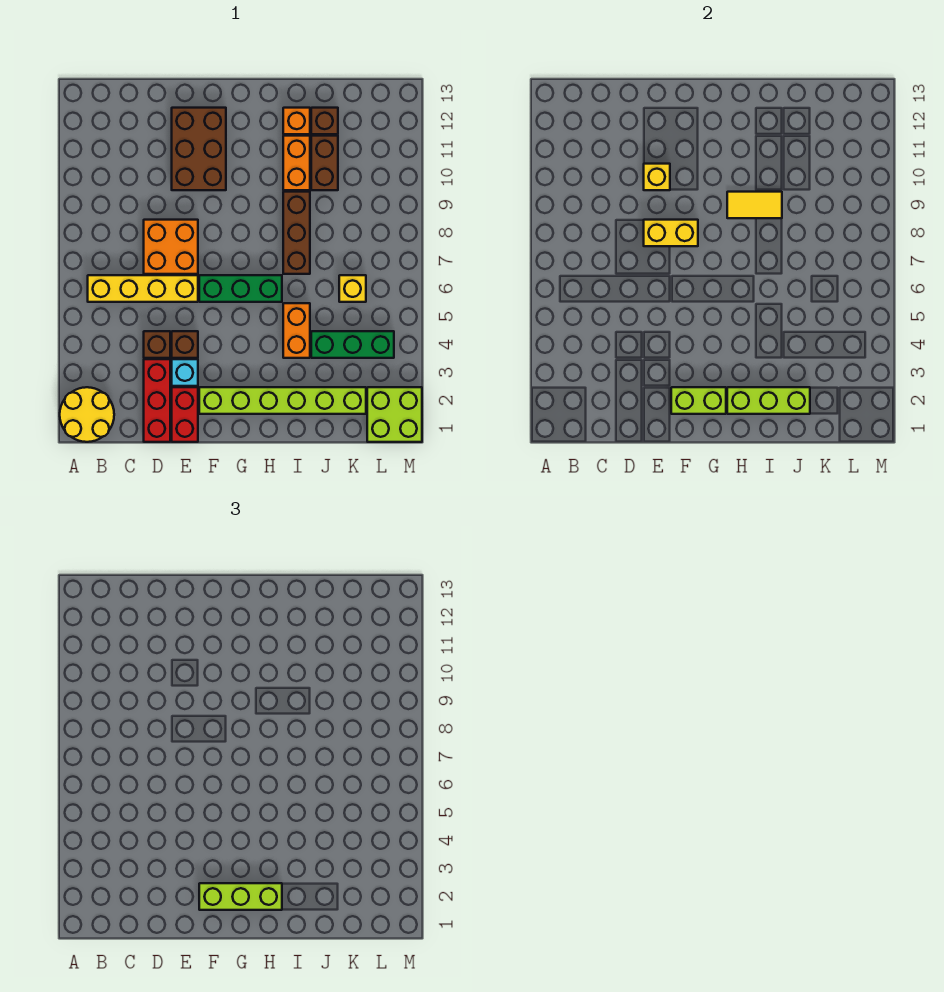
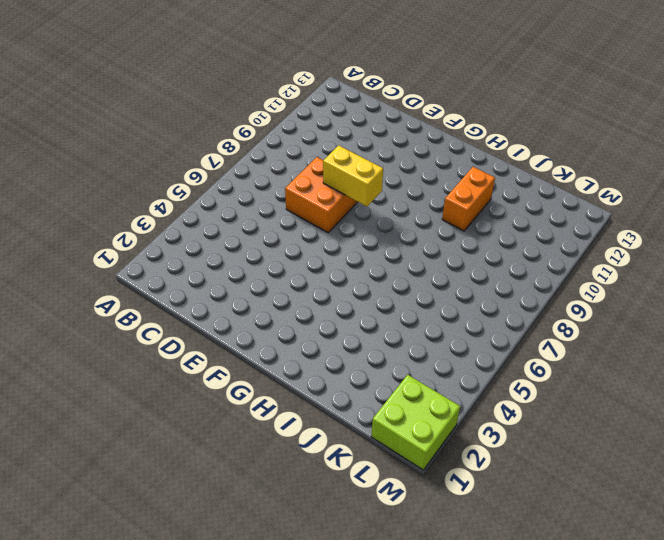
none -> yellow 2x2 round brick [60,387,114,442]
none -> yellow 1x4 brick [88,275,198,302]
none -> red 1x3 brick [144,359,170,442]

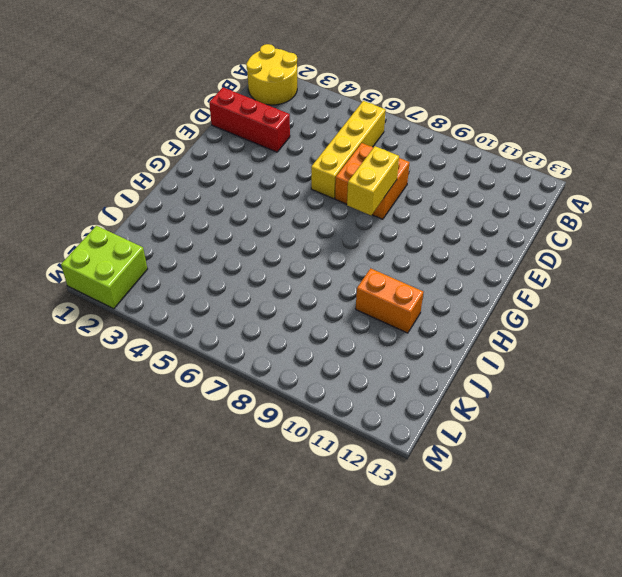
none -> brown 1x1 brick [144,331,170,358]
none -> red 1x2 brick [172,387,198,442]
none -> cyan 1x1 brick [172,359,198,386]

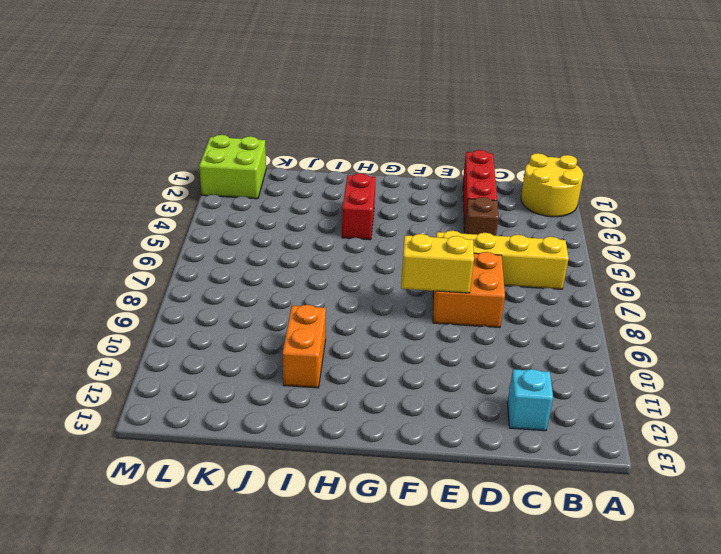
cyan 1x1 brick [507,369,553,431] -> cyan 1x1 brick moved to [172,359,198,386]
red 1x2 brick [342,173,376,240] -> red 1x2 brick moved to [172,387,198,442]
none -> brown 1x1 brick [172,331,198,358]
none -> brown 2x3 brick [172,108,226,190]
none -> lime 1x6 brick [199,387,366,414]

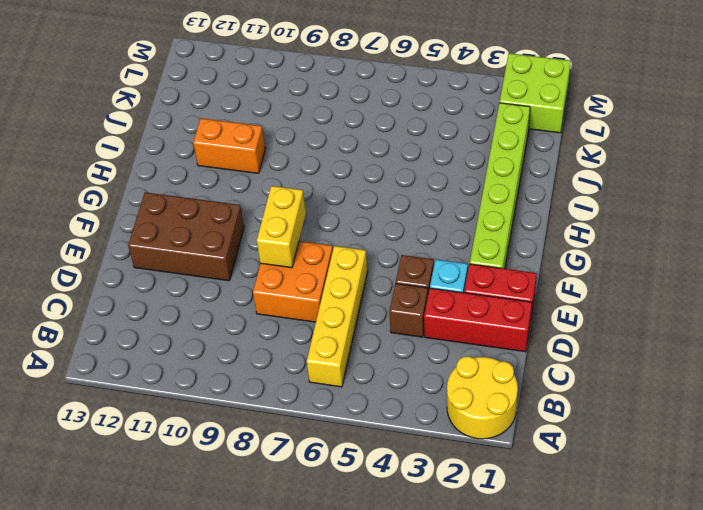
none -> green 1x3 brick [199,275,282,302]
none -> orange 1x2 brick [283,303,310,358]
none -> brown 1x3 brick [283,192,310,274]

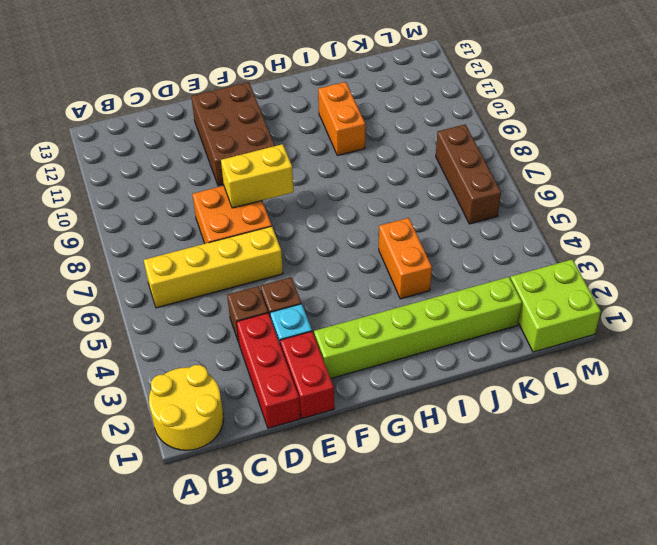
brown 1x3 brick [436,124,501,224] -> brown 1x3 brick moved to [283,192,310,274]
none -> green 1x3 brick [199,275,282,302]
none -> orange 1x1 brick [283,108,310,134]
none -> green 1x3 brick [311,331,394,358]

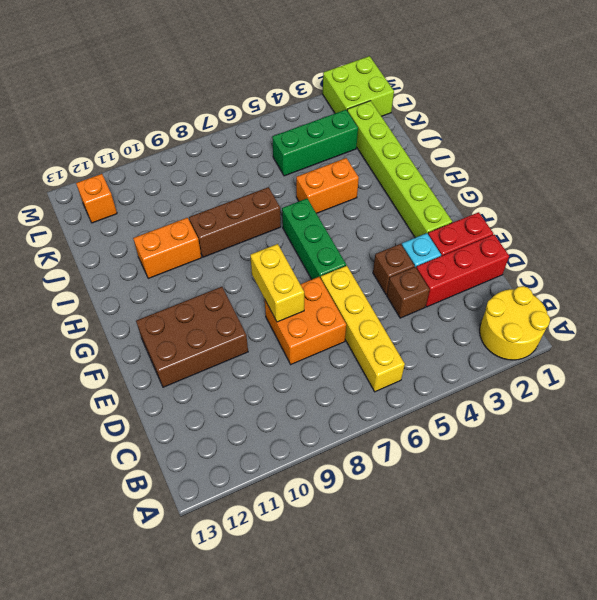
green 1x3 brick [272,110,358,176] -> green 1x3 brick turned to [311,331,394,358]
orange 1x1 brick [76,174,117,223] -> orange 1x1 brick moved to [283,108,310,134]
none -> brown 1x2 brick [311,136,338,190]
none -> brown 1x1 brick [311,108,338,134]
none -> yellow 1x1 brick [339,275,366,302]

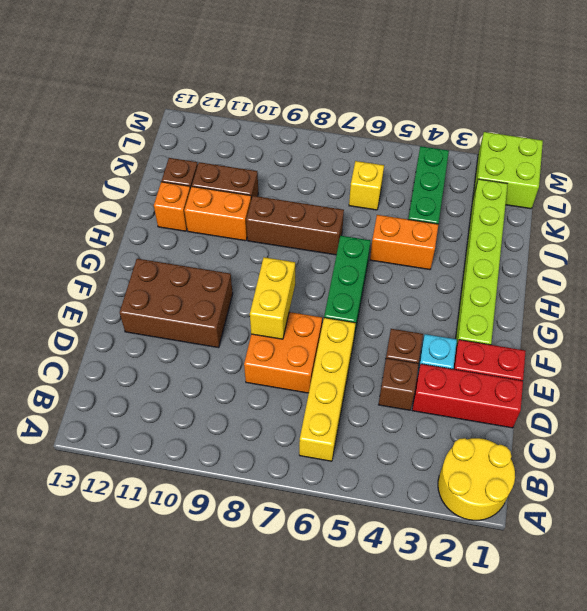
none -> yellow 1x1 brick [644,164,670,190]
none -> lime 1x2 brick [671,387,726,414]
none -> lime 1x3 brick [727,387,810,414]

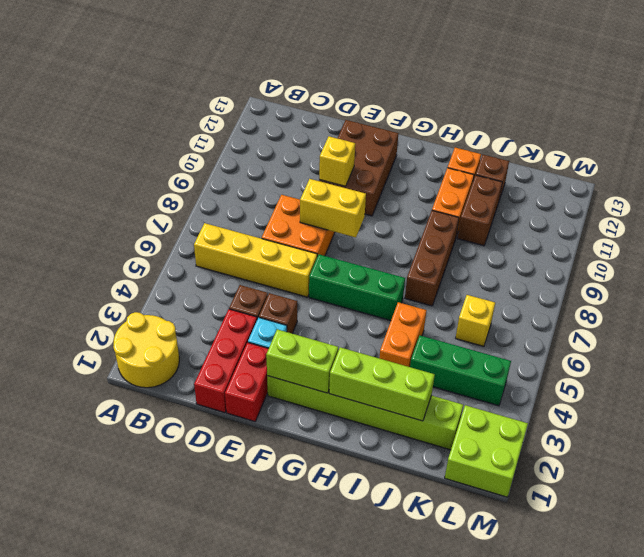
none -> yellow 1x2 tile [727,192,782,218]
none -> lime 1x3 brick [199,883,282,910]

